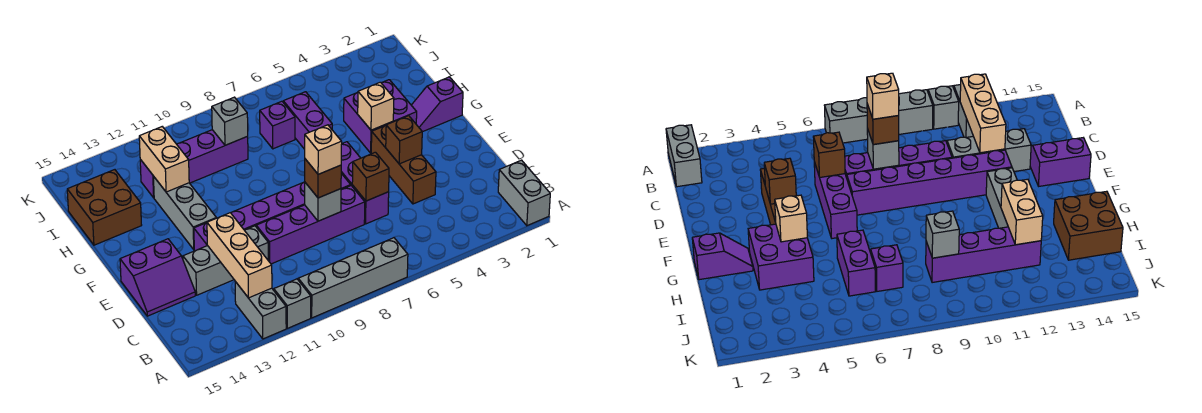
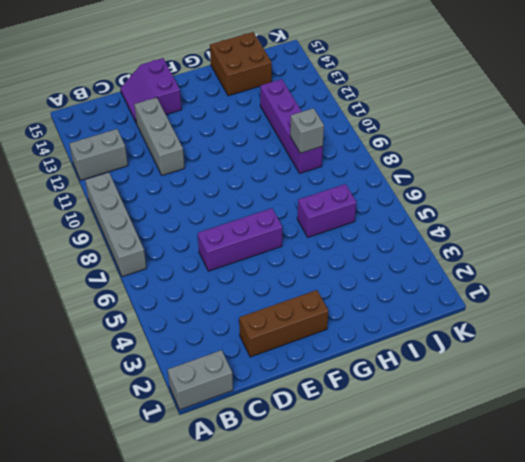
brown 1x3 brick [239,290,328,357] -> brown 1x3 brick moved to [371,126,436,204]
none -> grey 1x1 brick [274,279,311,328]
none -> purple 1x4 brick [256,186,365,264]
none -> purple 1x6 brick [194,174,351,251]

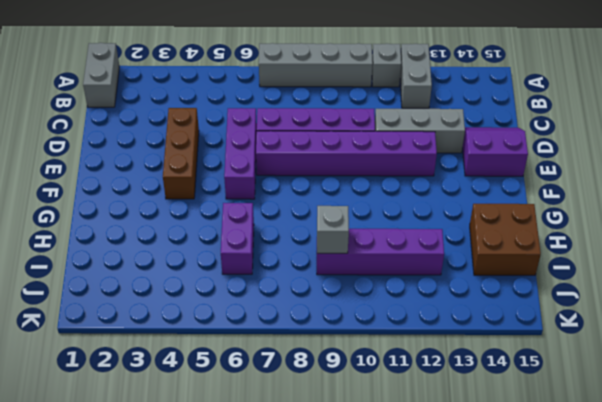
none -> grey 1x3 brick [153,176,216,249]
none -> purple 1x2 slope [411,77,463,132]
none -> purple 2x2 brick [344,80,417,153]

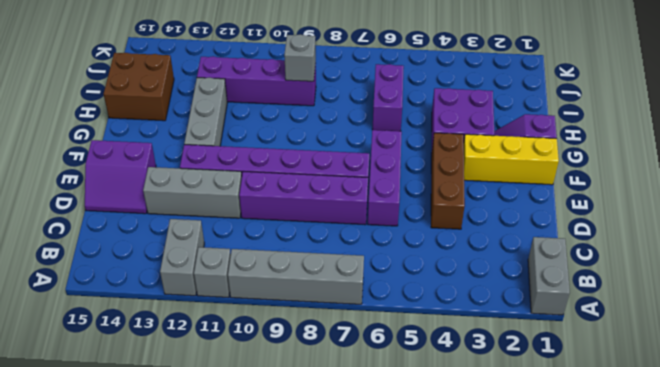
yellow 1x3 brick [464,134,559,185] -> none
none -> purple 1x1 brick [260,101,295,149]
none -> tan 1x3 brick [207,213,272,298]
none -> brown 1x1 brick [352,152,389,201]

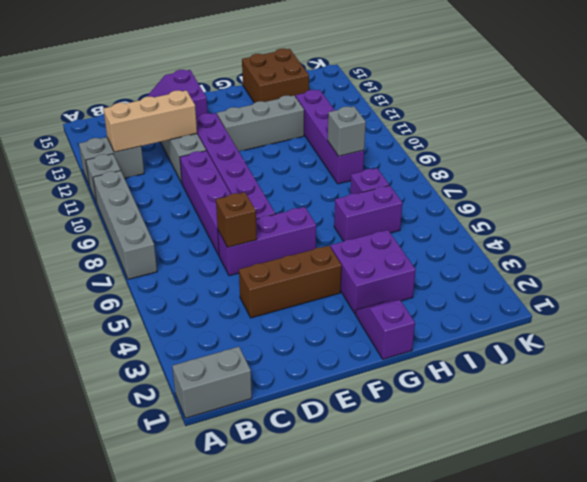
none -> grey 1x1 brick [305,183,341,221]
none -> brown 1x1 brick [386,116,422,164]
none -> tan 1x1 brick [358,82,394,130]

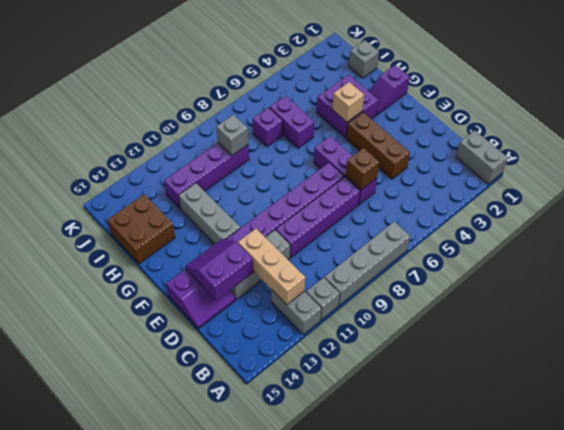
purple 2x2 slope [185,239,253,301] -> none
grey 1x1 brick [349,40,379,78] -> grey 1x1 brick moved to [305,183,341,221]
none -> brown 1x1 brick [386,116,422,164]
none -> tan 1x2 brick [139,127,189,192]
none -> brown 1x1 brick [305,159,341,198]

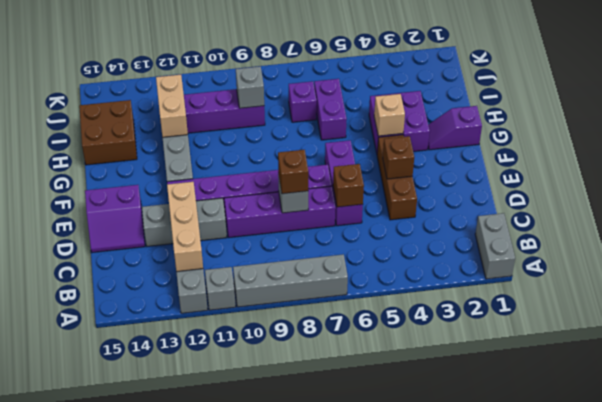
none -> tan 1x1 brick [305,125,342,174]

